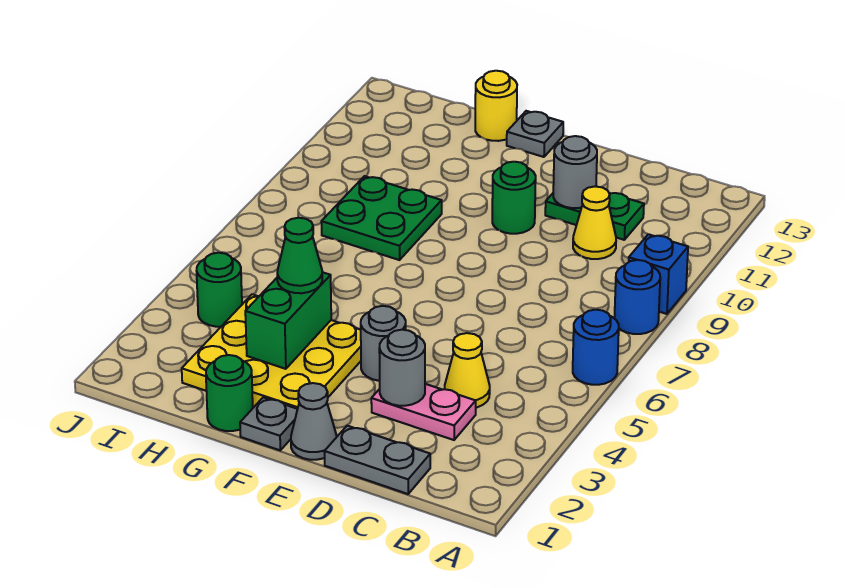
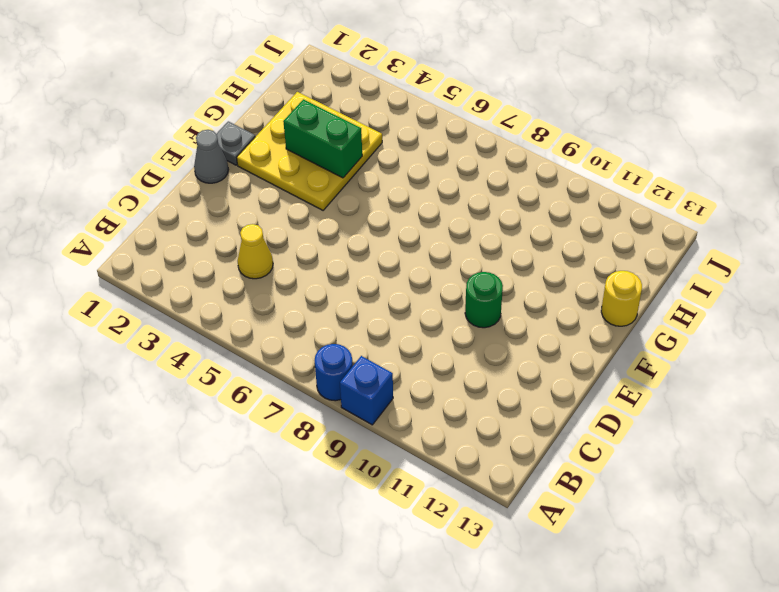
none -> blue 1x1 round brick [573,310,619,385]
none -> grey 1x2 plate [324,426,430,494]
none -> pink 1x2 plate [371,384,476,440]

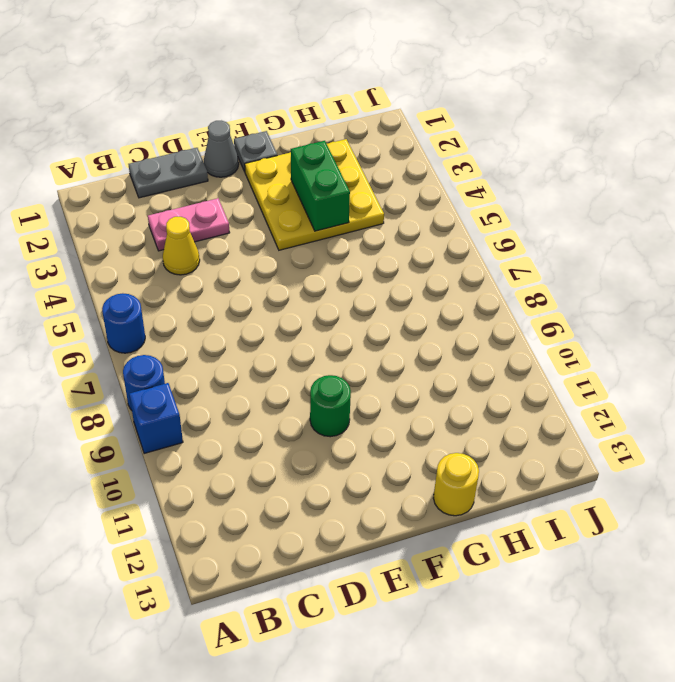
none -> yellow 1x1 cone [573,186,616,259]
none -> green 1x2 plate [545,193,644,240]
none -> grey 1x1 round brick [361,306,406,381]

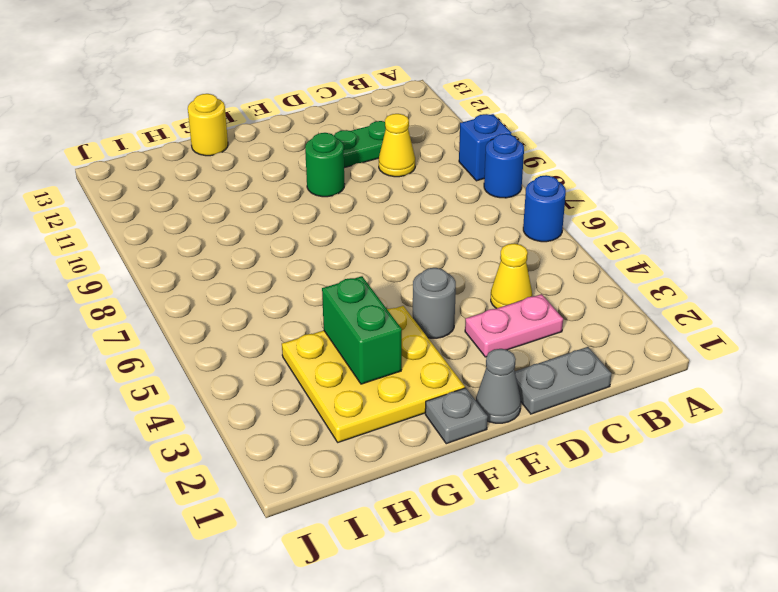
none -> grey 1x1 plate [507,111,563,157]
none -> green 1x1 round brick [206,355,253,431]
none -> green 2x2 plate [321,176,442,260]

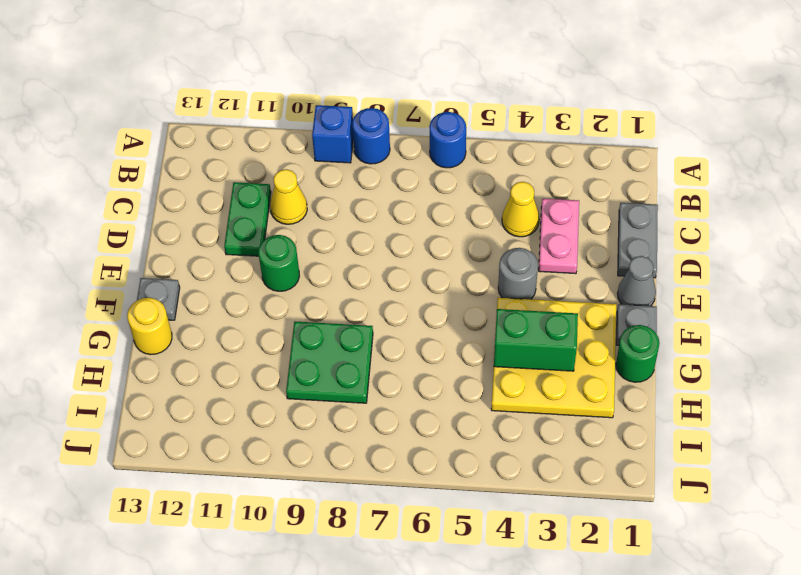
none -> green 1x1 round brick [197,253,242,327]
none -> grey 1x1 round brick [379,330,425,406]
none -> grey 1x1 round brick [553,136,597,208]

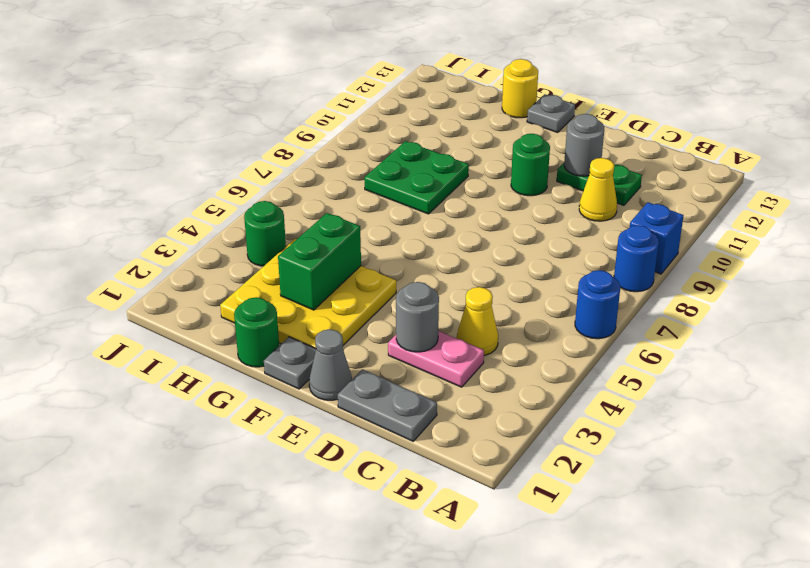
none -> grey 1x1 round brick [361,306,406,381]
none -> green 1x1 cone [277,218,322,293]

